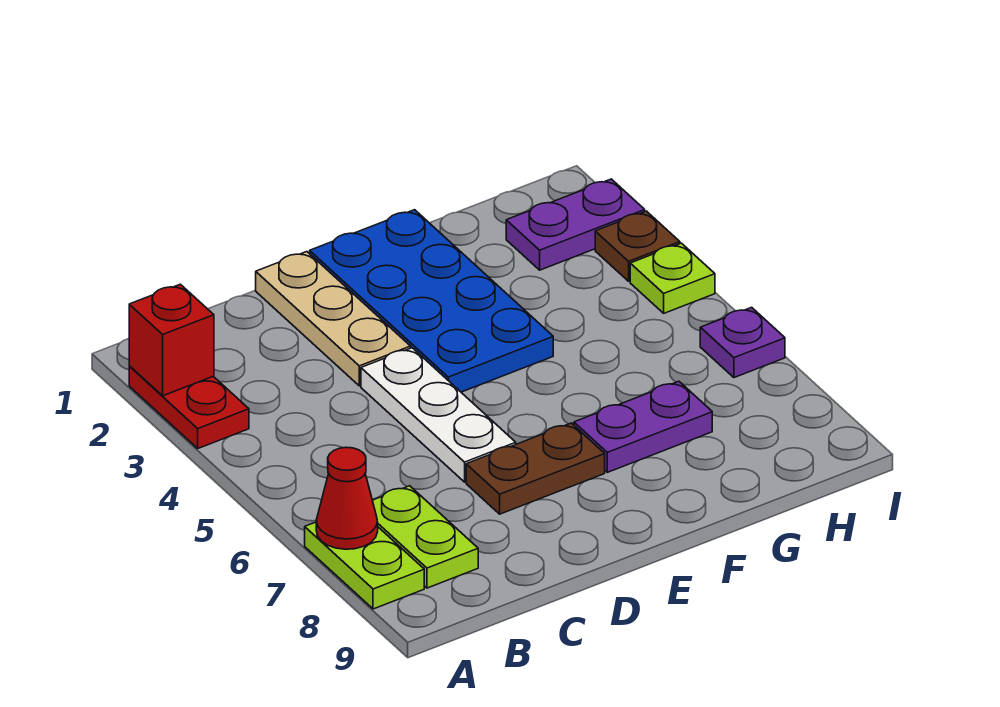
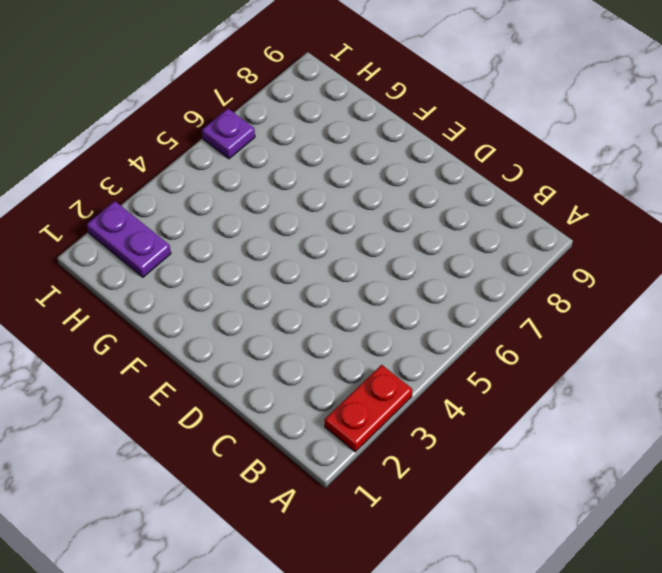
none -> lime 1x2 plate [305,522,424,609]
none -> lime 1x2 plate [372,486,478,588]
none -> tan 1x3 plate [256,252,411,386]

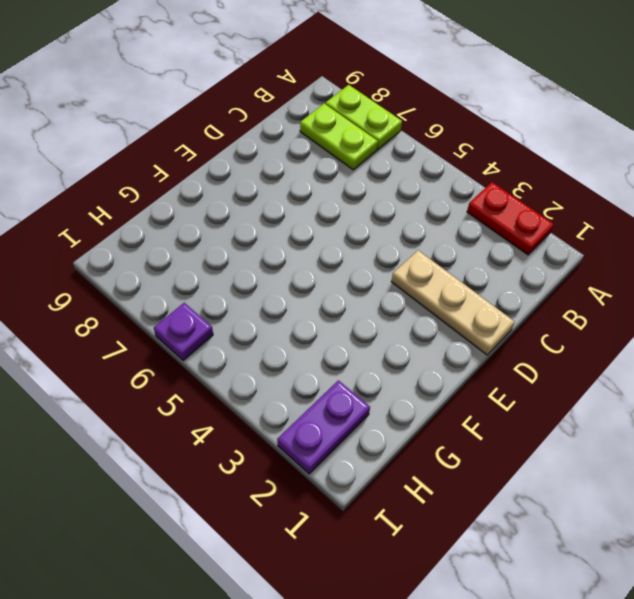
none -> white 1x3 plate [361,348,516,482]
none -> brown 1x2 plate [466,423,605,514]
none -> blue 2x4 plate [310,210,553,392]

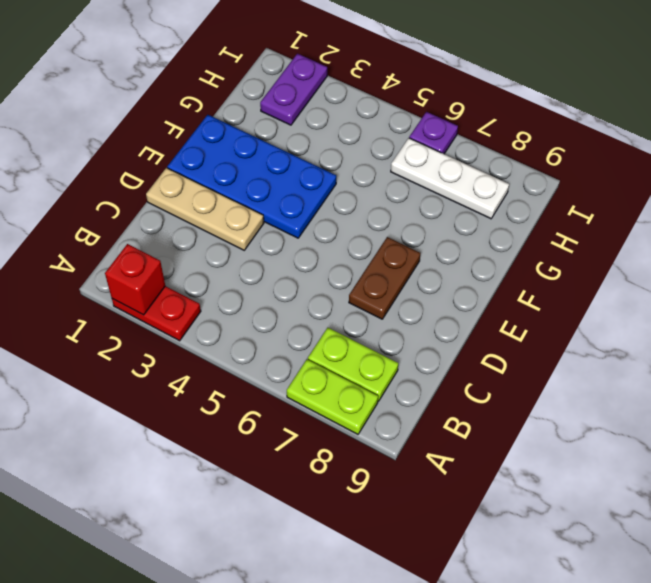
white 1x3 plate [391,138,509,219] -> white 1x3 plate moved to [361,348,516,482]
none -> purple 1x2 plate [574,381,712,472]
none -> brown 1x1 plate [595,211,680,281]
none -> lime 1x1 plate [630,243,715,313]

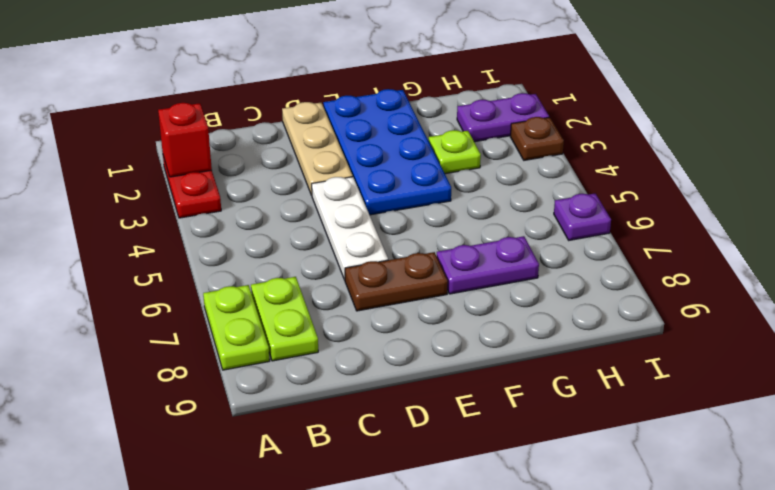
lime 1x1 plate [429,130,481,174] -> lime 1x1 plate moved to [630,243,715,313]
none -> red 1x1 cone [316,447,378,549]

